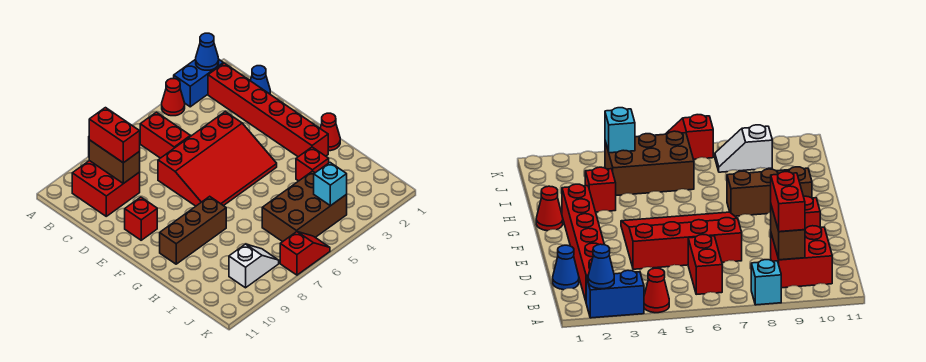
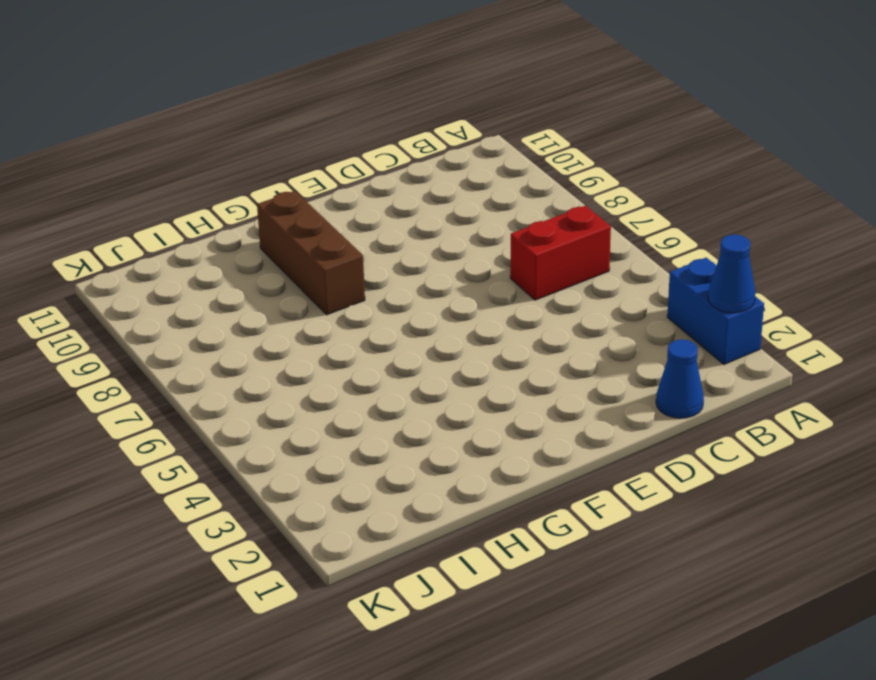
none -> red 1x1 cone [162,79,185,116]
none -> cyan 1x1 brick [751,260,781,305]
none -> red 1x6 brick [208,63,328,157]

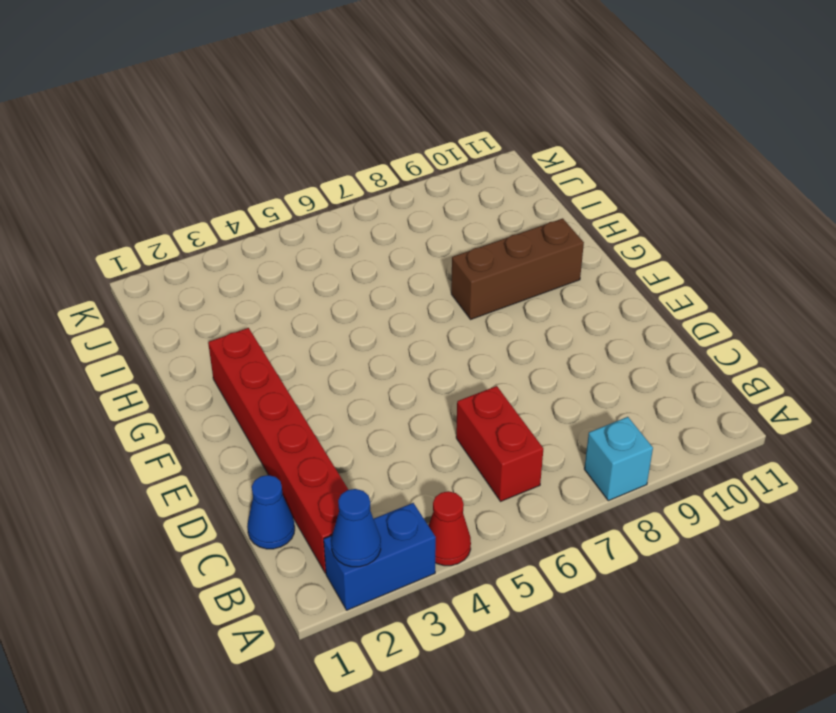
none -> red 2x2 brick [72,161,140,216]
none -> red 3x4 slope [158,112,277,206]
none -> red 1x1 brick [125,197,157,240]

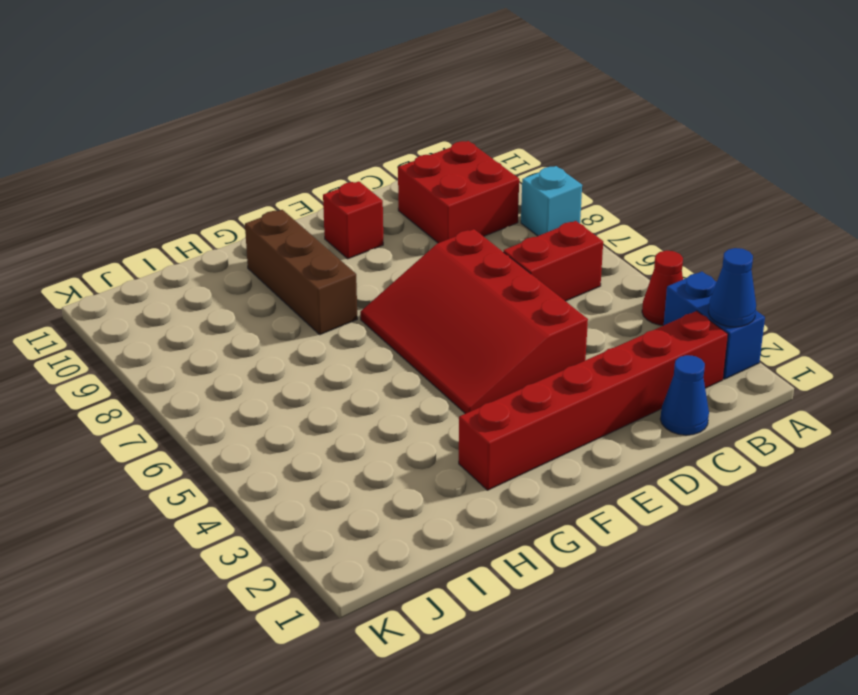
none -> red 1x1 cone [320,113,340,151]
none -> red 1x1 brick [296,147,329,181]
none -> brown 2x3 brick [262,171,347,242]

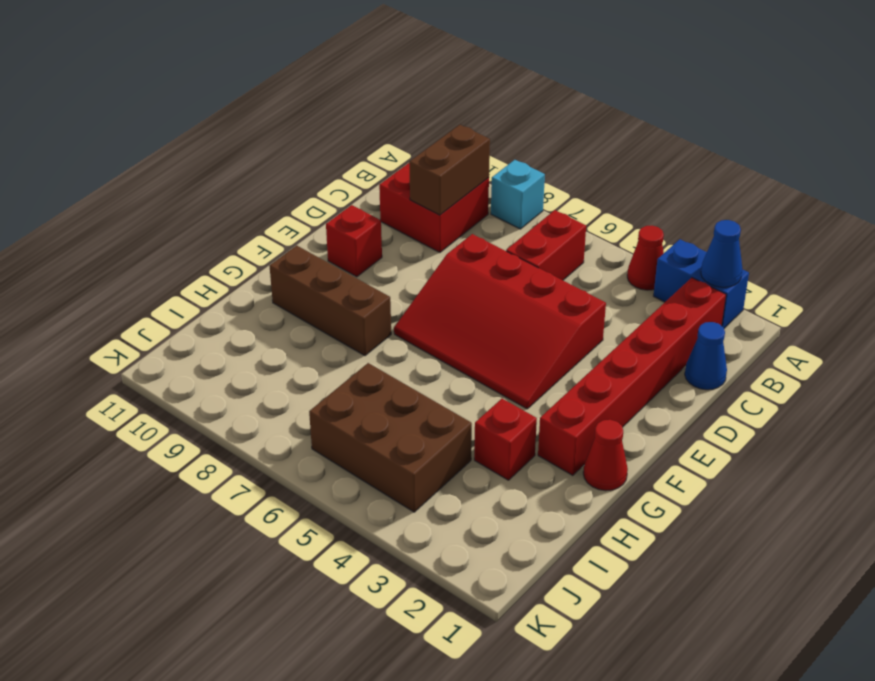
none -> white 1x2 slope [229,244,279,288]
none -> red 1x2 slope [280,232,330,275]
none -> cyan 1x1 brick [314,163,347,206]

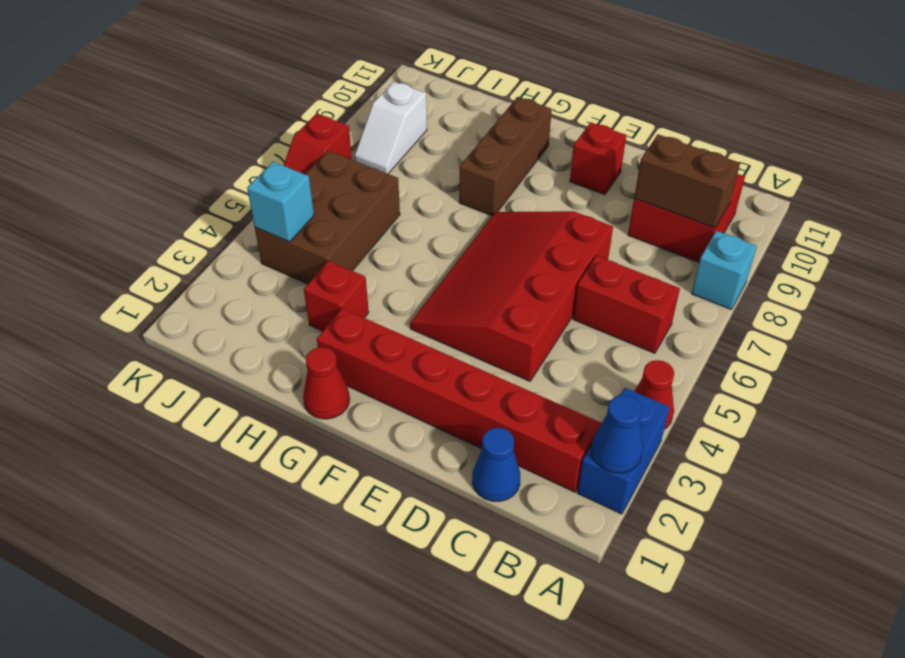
none -> red 1x2 brick [89,108,140,163]

